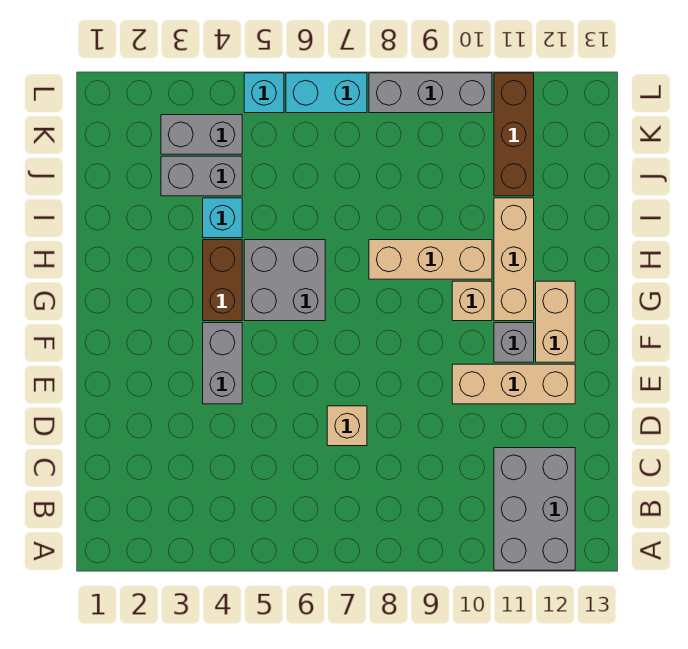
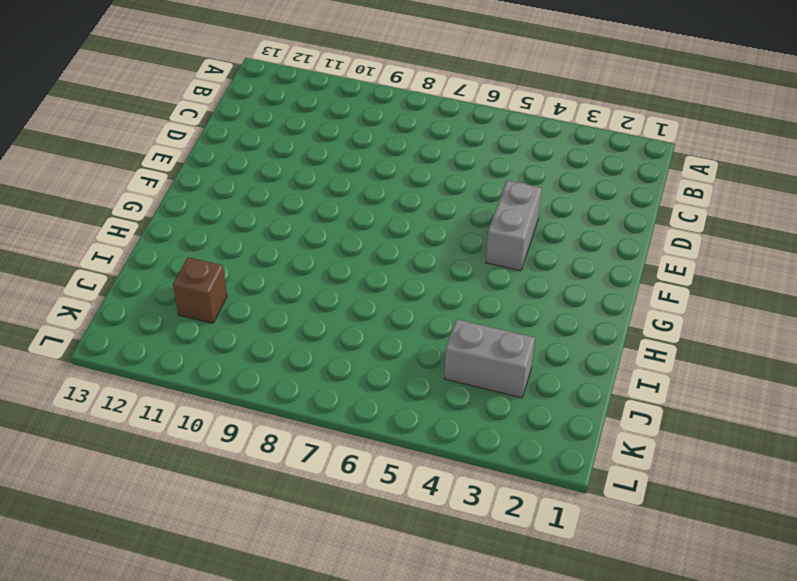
brown 1x1 brick [173,257,227,323] -> brown 1x3 brick [494,73,534,196]
none -> grey 2x3 brick [494,448,575,570]
none -> tan 1x1 brick [327,406,367,446]
none -> tan 1x3 brick [452,364,575,404]

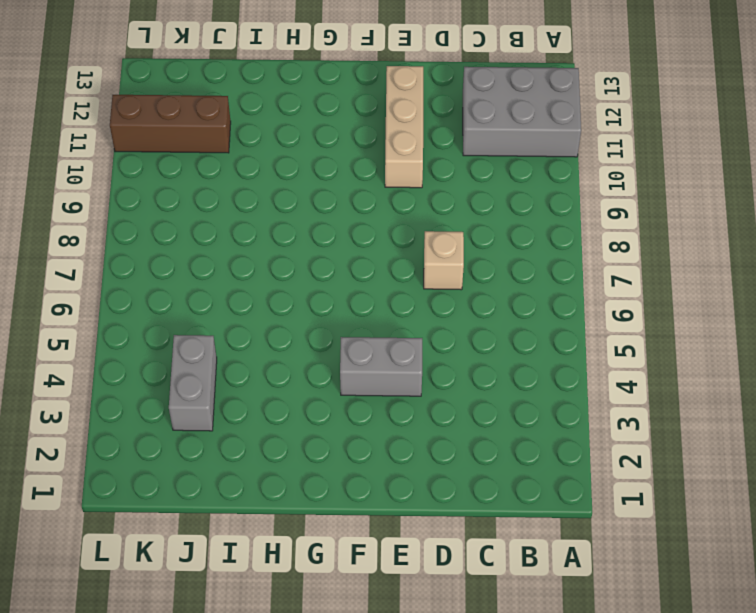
none -> grey 1x1 brick [494,323,534,362]
none -> tan 1x2 brick [536,281,575,362]
none -> brown 1x2 brick [203,240,242,321]

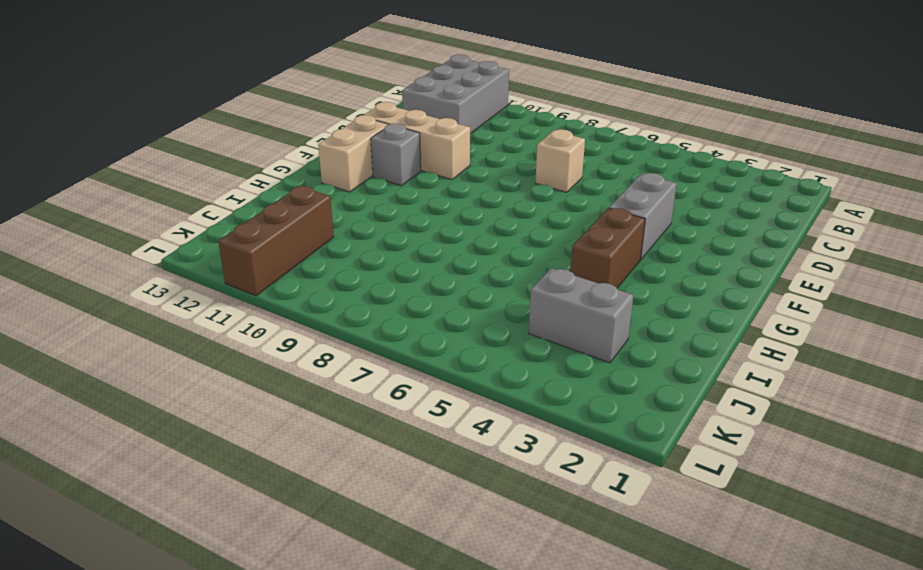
none -> grey 2x2 brick [244,240,325,321]
none -> tan 1x1 brick [452,281,492,321]
none -> tan 1x3 brick [494,198,534,321]

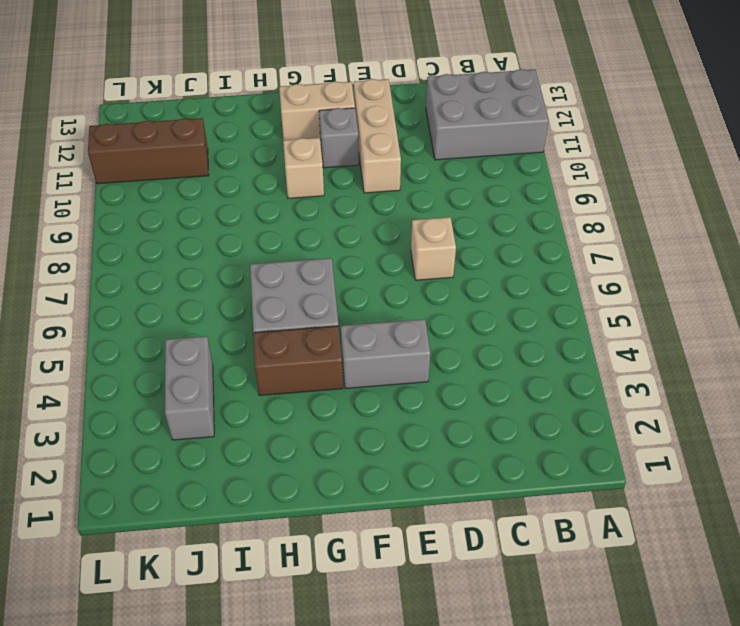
none -> tan 1x3 brick [494,198,534,321]
none -> tan 1x3 brick [369,240,492,279]
none -> cyan 1x1 brick [203,198,242,238]

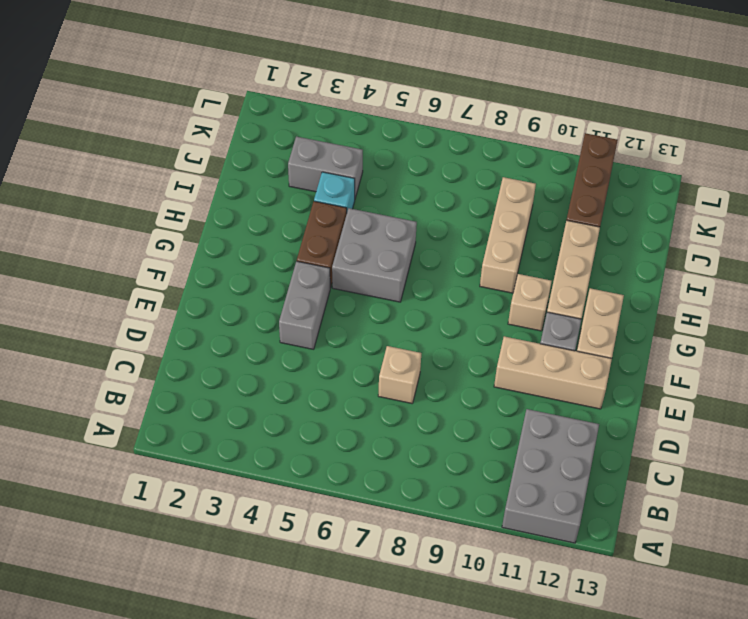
tan 1x3 brick [480,177,536,293] -> tan 1x3 brick turned to [369,240,492,279]
none -> grey 1x2 brick [161,115,242,154]
none -> cyan 1x1 brick [244,73,284,113]
none -> cyan 1x2 brick [286,73,367,113]

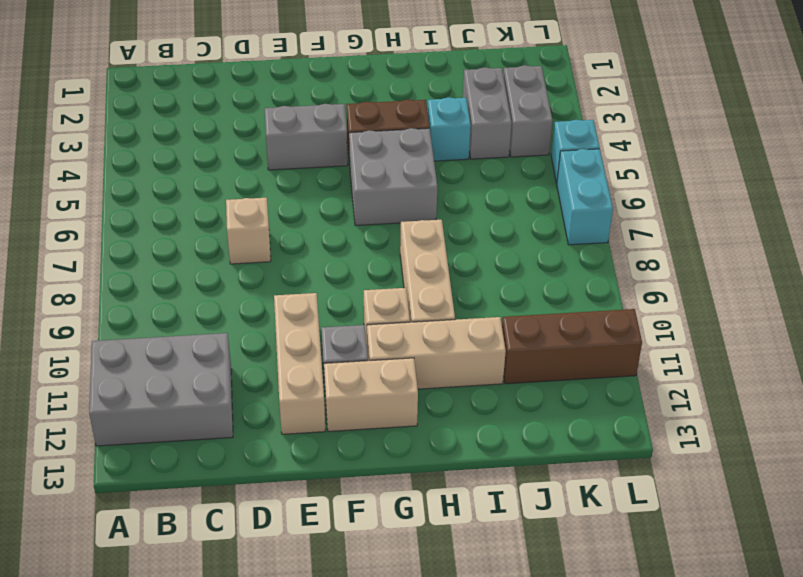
none -> grey 1x3 brick [369,73,492,113]

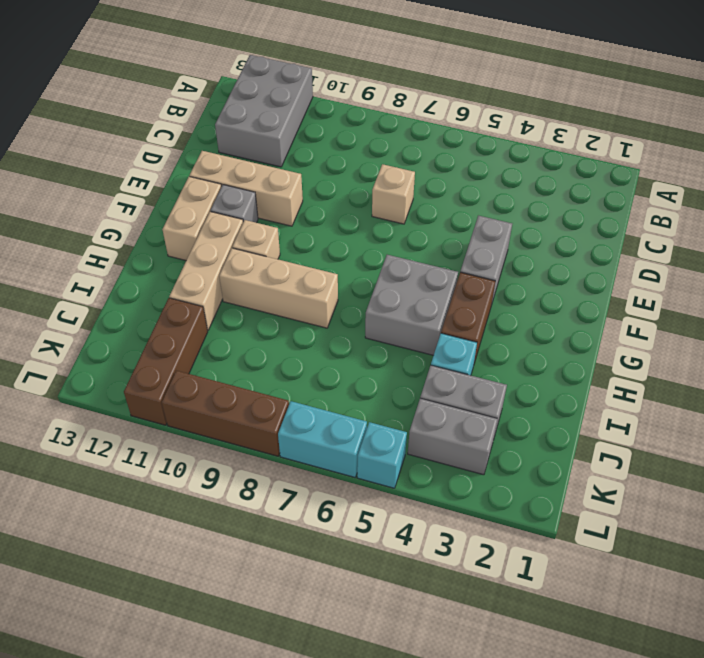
brown 1x3 brick [162,371,289,456] -> grey 1x3 brick [369,73,492,113]

